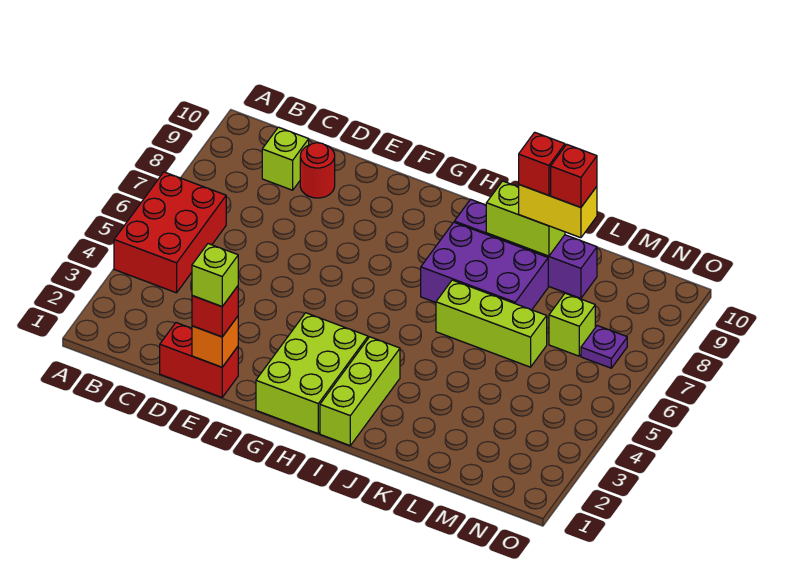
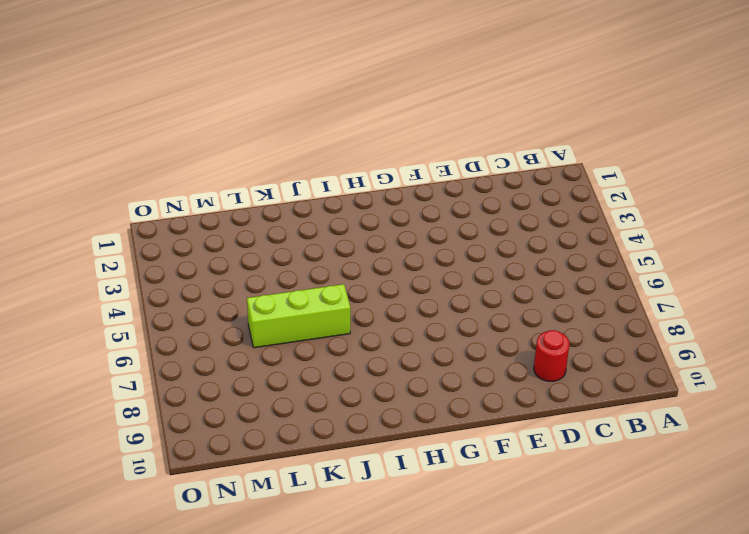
none -> red 2x3 brick [114,172,226,293]
none -> lime 1x1 brick [262,127,309,190]
none -> red 1x2 brick [160,323,238,397]

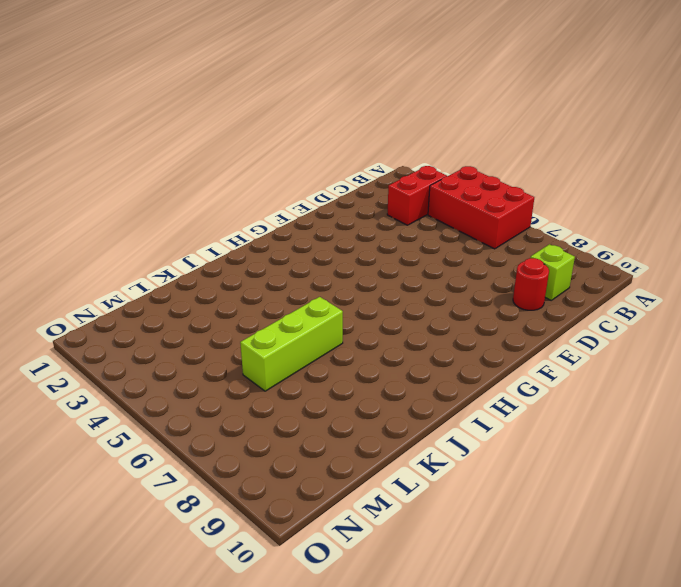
red 1x2 brick [387,166,447,225] -> red 1x2 brick moved to [160,323,238,397]
none -> lime 2x3 brick [256,313,368,433]
none -> lime 1x3 brick [320,337,400,445]
none -> purple 2x3 brick [421,222,548,310]

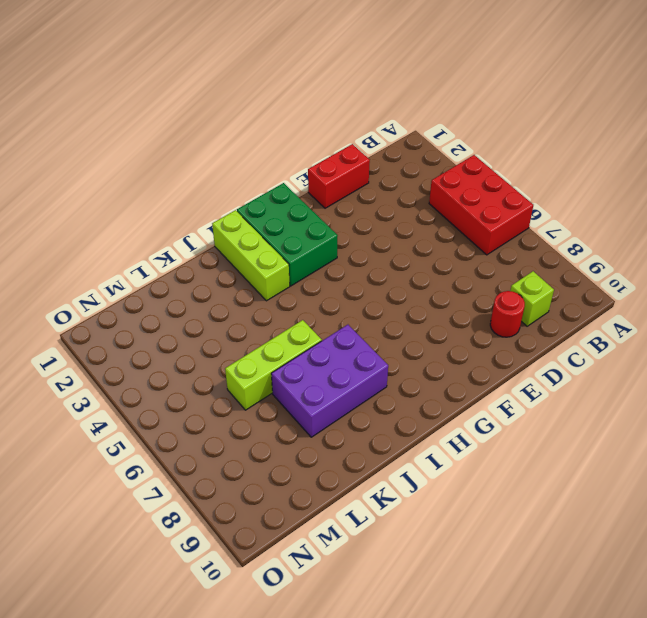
green 2x3 brick [237,183,338,286] -> lime 2x3 brick [256,313,368,433]
none -> purple 1x4 brick [454,199,597,298]
none -> lime 1x1 brick [549,293,595,356]
none -> purple 1x1 plate [581,326,627,368]

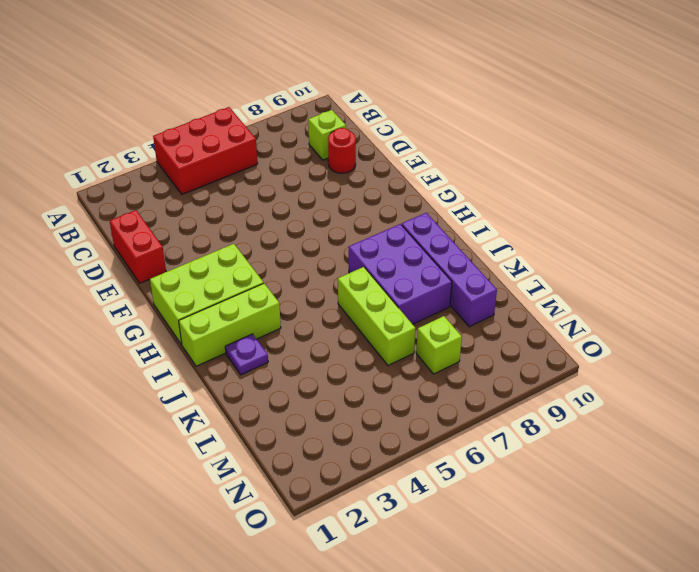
purple 1x1 plate [225,334,268,375] -> purple 1x1 plate moved to [581,326,627,368]
none -> orange 1x1 brick [192,316,238,367]
none -> lime 1x2 brick [486,181,565,256]
none -> red 1x1 brick [192,286,238,337]

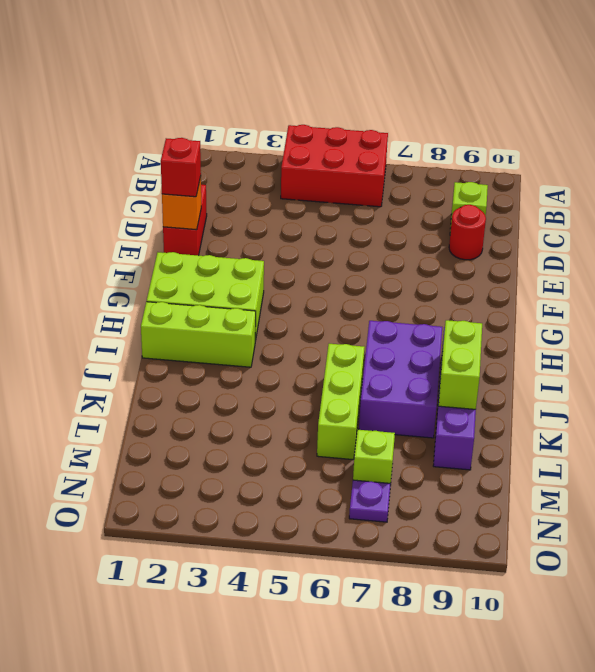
none -> yellow 1x2 brick [519,185,597,238]
none -> lime 1x1 brick [192,244,238,306]
none -> red 1x1 brick [519,132,565,195]

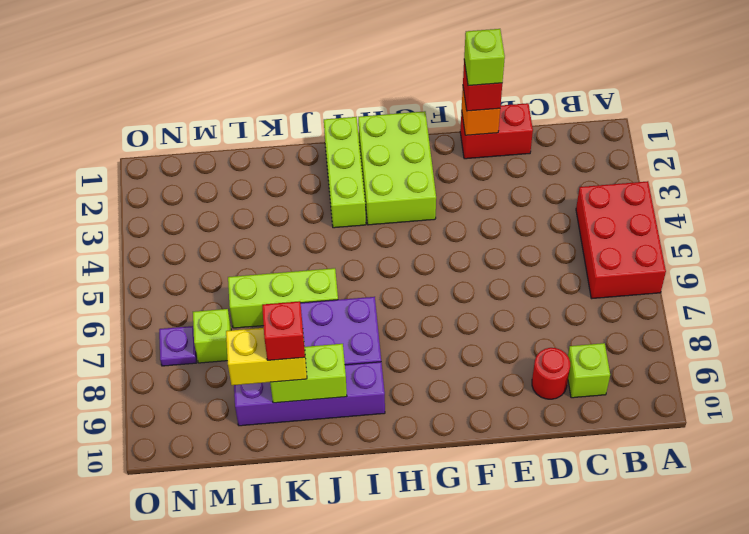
none -> red 1x1 brick [551,144,597,207]

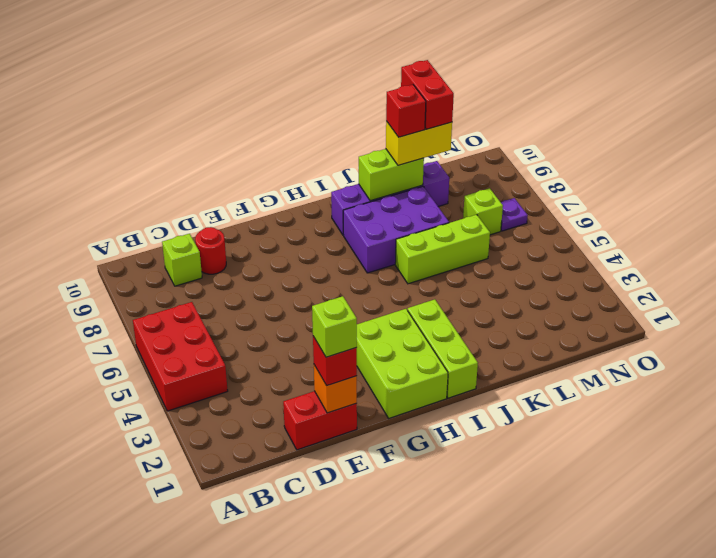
red 1x2 brick [401,60,454,129] -> red 1x1 brick [551,144,597,207]

